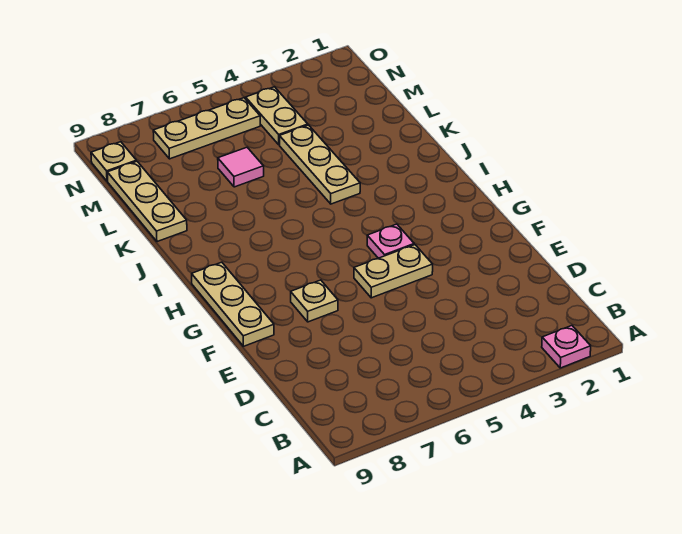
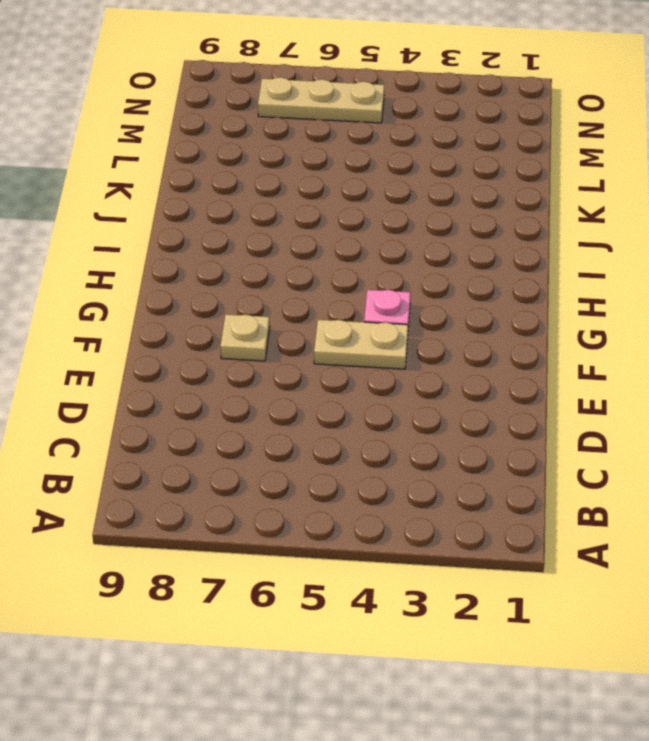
none -> pink 1x1 plate [542,326,591,368]
none -> tan 1x3 plate [192,262,274,346]

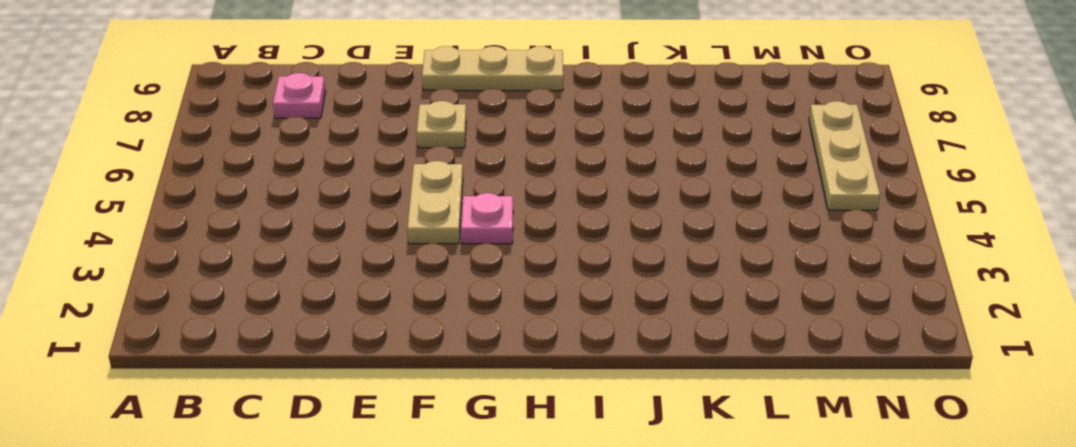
pink 1x1 plate [273,73,326,118] -> pink 1x1 plate moved to [542,326,591,368]
none -> tan 1x3 plate [280,125,360,204]
none -> tan 1x3 plate [107,161,187,242]

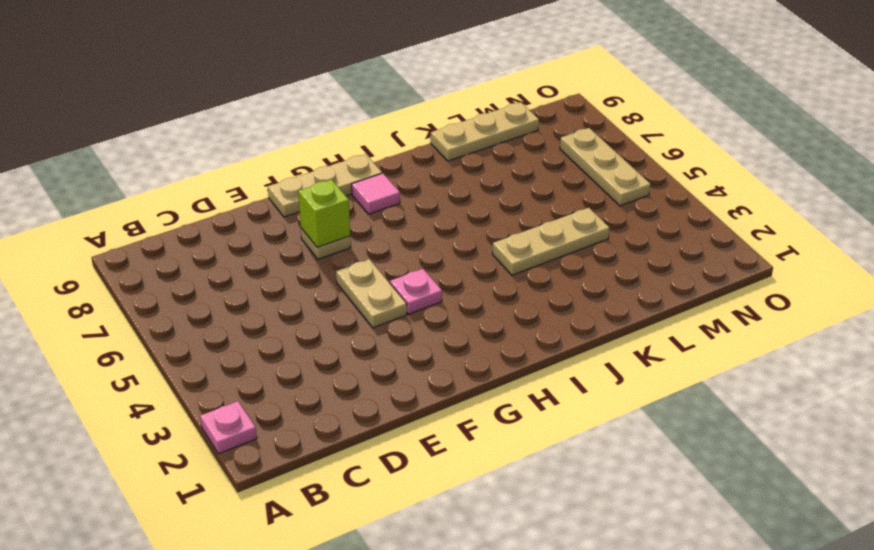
lime 1x1 brick [298,180,350,247] -> none
pink 1x1 tile [352,173,400,214] -> pink 1x1 tile moved to [218,147,264,187]
none -> tan 1x2 plate [246,87,308,145]
none -> tan 1x1 plate [91,142,136,181]

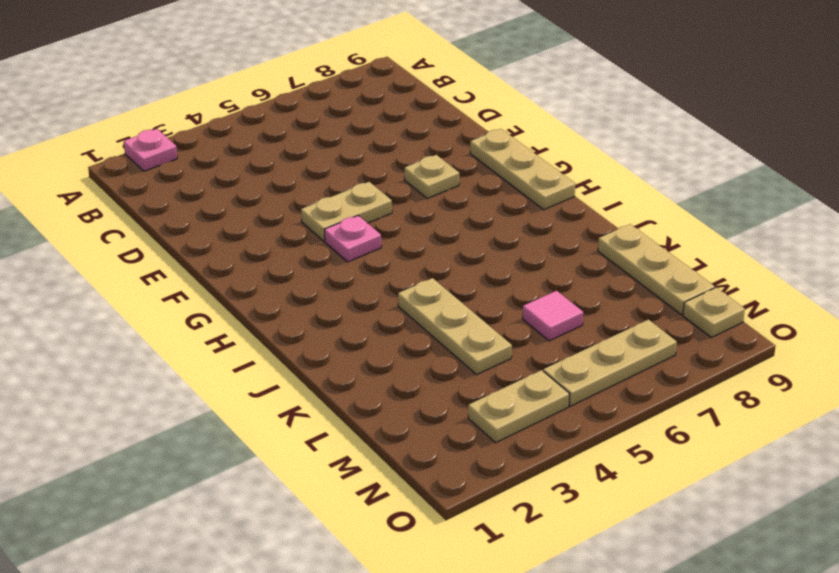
tan 1x2 plate [468,370,569,443] -> tan 1x2 plate turned to [246,87,308,145]

